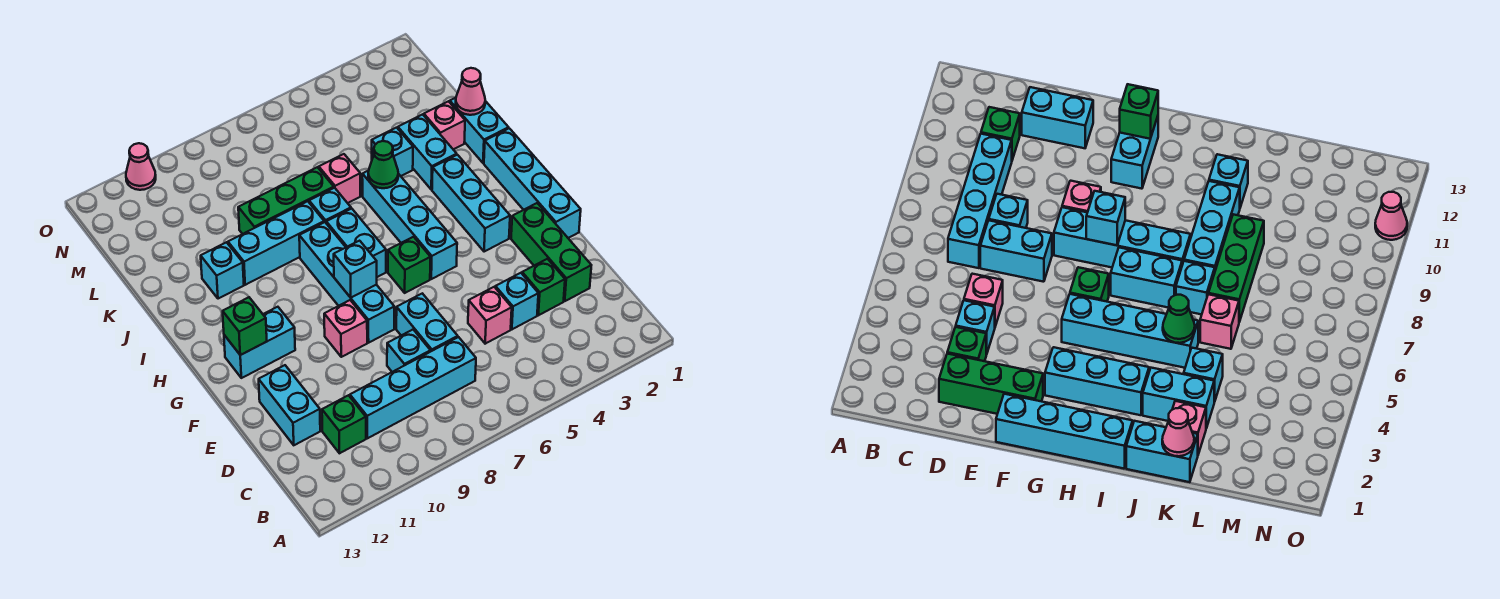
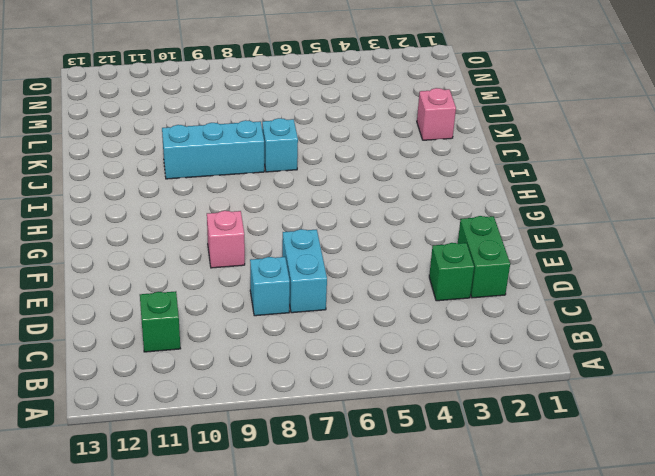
green 1x2 brick [458,216,510,298] -> green 1x3 brick [511,203,591,301]
none -> cyan 1x4 brick [350,337,476,438]
none -> cyan 1x1 brick [495,273,538,329]
none -> pink 1x1 brick [468,287,512,344]
none -> cyan 1x2 brick [259,365,320,445]

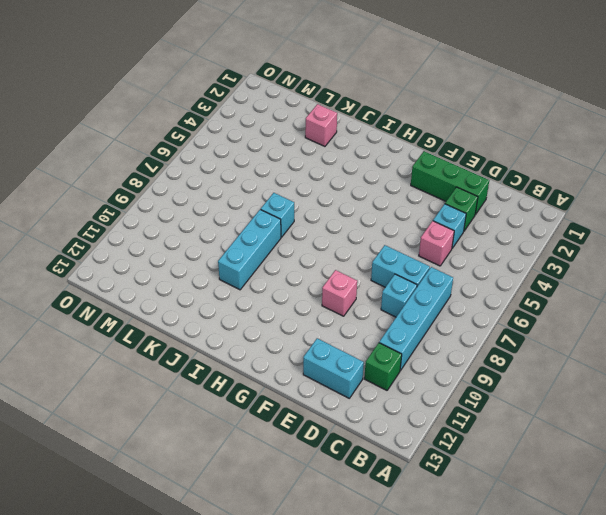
none -> cyan 1x4 brick [484,128,581,238]
none -> cyan 1x4 brick [299,222,394,343]
none -> cyan 1x3 brick [432,155,510,252]
none -> cyan 1x4 brick [362,170,457,279]

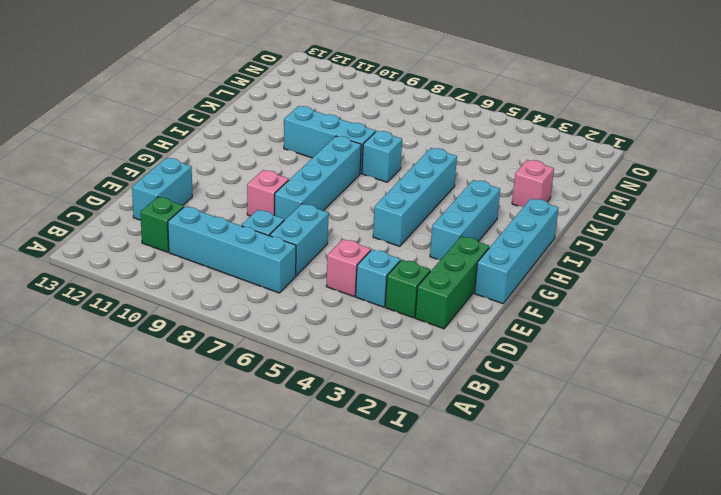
none -> green 1x1 brick [388,237,430,293]
none -> cyan 1x2 brick [224,307,295,378]
none -> cyan 1x2 brick [326,209,386,277]
none -> cyan 1x2 brick [450,98,509,163]

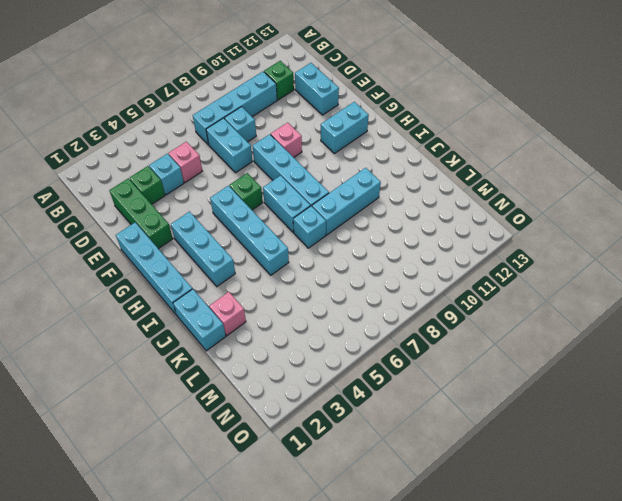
none -> cyan 1x2 brick [398,114,457,190]
none -> cyan 1x1 brick [201,242,244,299]
none -> cyan 1x1 brick [372,128,413,176]
none -> pink 1x1 brick [319,154,360,203]

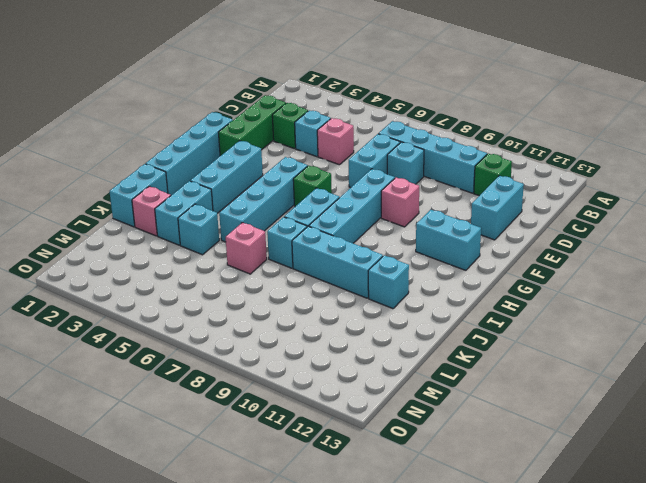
none -> green 1x3 brick [238,167,334,234]
none -> pink 1x1 cone [126,143,156,190]
none -> cyan 1x1 brick [334,241,377,298]
none -> green 1x1 brick [223,297,267,355]

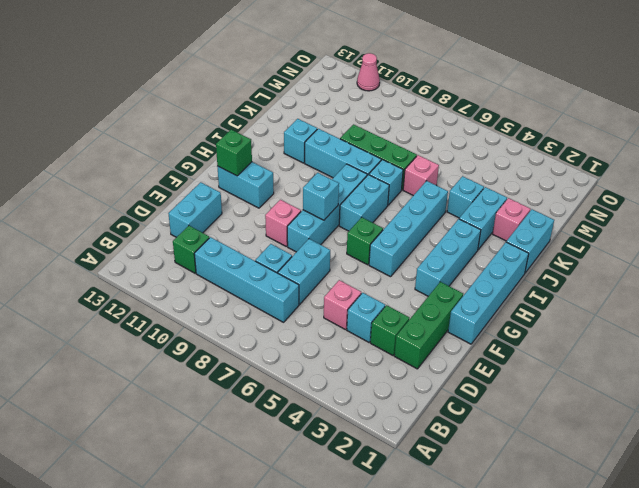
none -> green 1x1 cone [368,141,398,188]
none -> pink 1x1 cone [456,68,485,115]

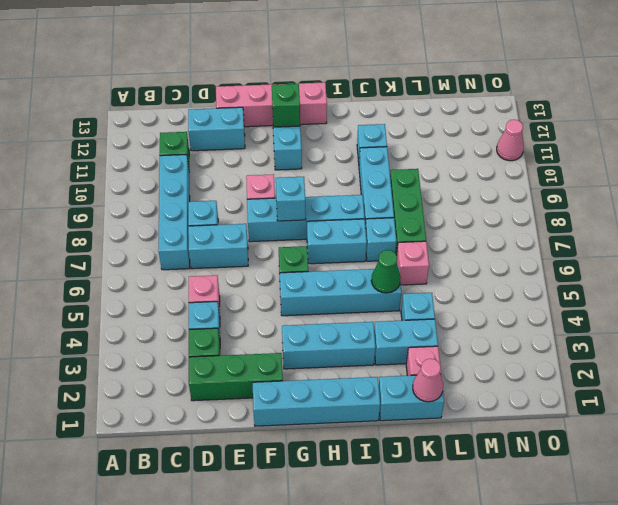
pink 1x4 brick [216,82,327,127] -> none

